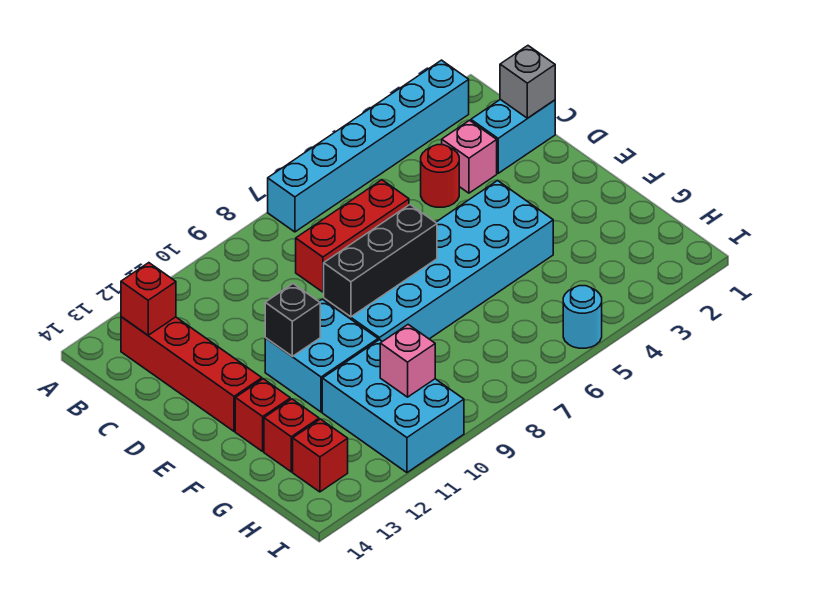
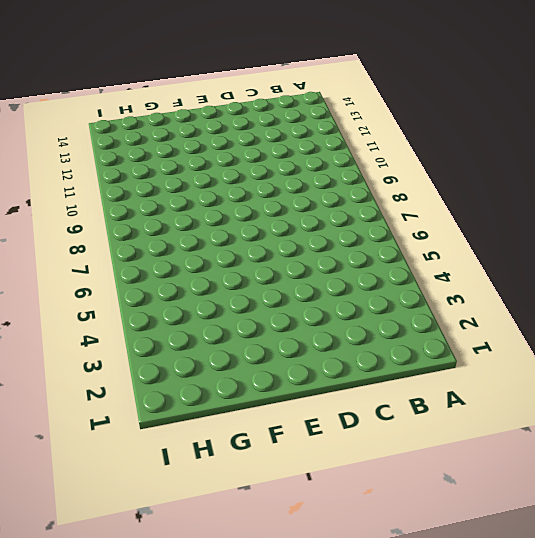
none -> cyan 1x6 brick [268,60,469,232]
none -> red 1x4 brick [121,317,262,431]
none -> cyan 1x2 brick [471,99,555,173]

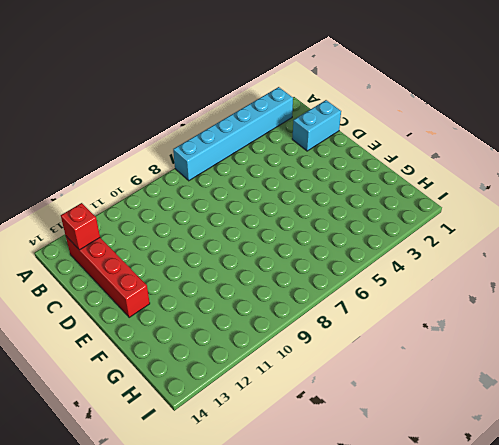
none -> pink 1x1 brick [442,120,497,193]
none -> red 1x1 round brick [421,145,459,207]
none -> red 1x3 brick [296,180,409,292]

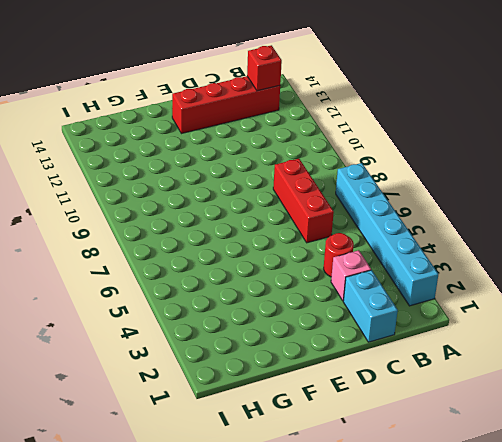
none -> cyan 2x6 brick [324,180,553,342]
none -> cyan 2x2 brick [265,299,378,412]
none -> red 1x1 brick [235,379,290,451]

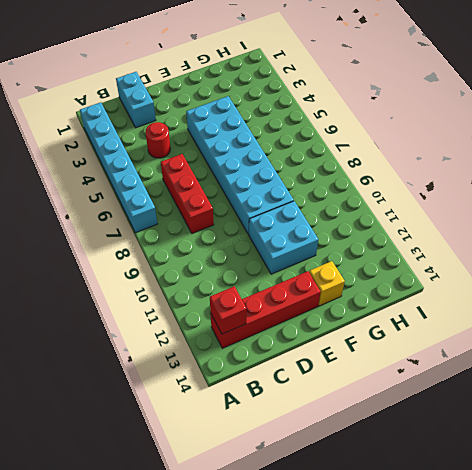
yellow 1x1 brick [309,261,345,306] -> red 1x1 brick [235,379,290,451]
none -> pink 1x1 brick [442,120,497,193]
none -> cyan 2x3 brick [322,339,464,473]
none -> red 1x1 brick [264,399,319,472]

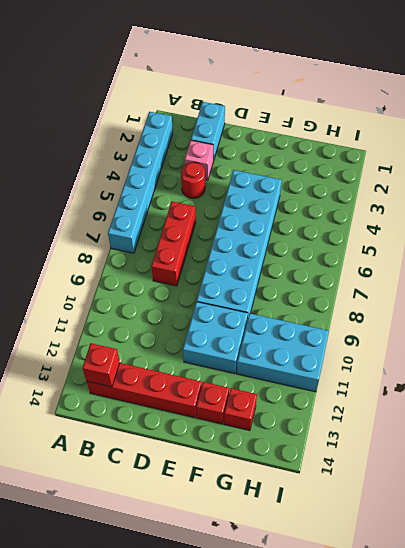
none -> red 1x1 brick [293,419,348,492]
none -> cyan 1x1 round brick [563,286,602,348]
none -> grey 1x1 brick [500,46,555,118]

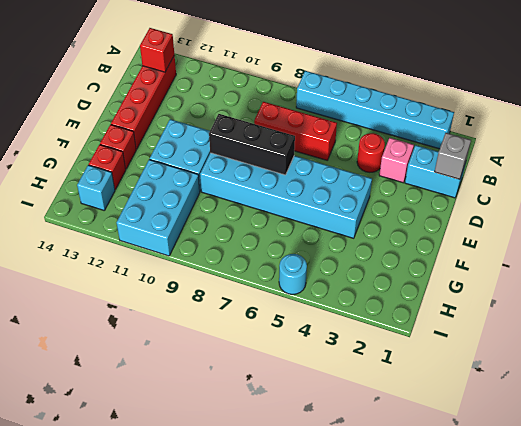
cyan 1x1 brick [77,165,115,210] -> red 1x1 brick [293,419,348,492]
none -> black 1x1 brick [265,284,320,356]
none -> pink 1x1 brick [380,325,435,397]

